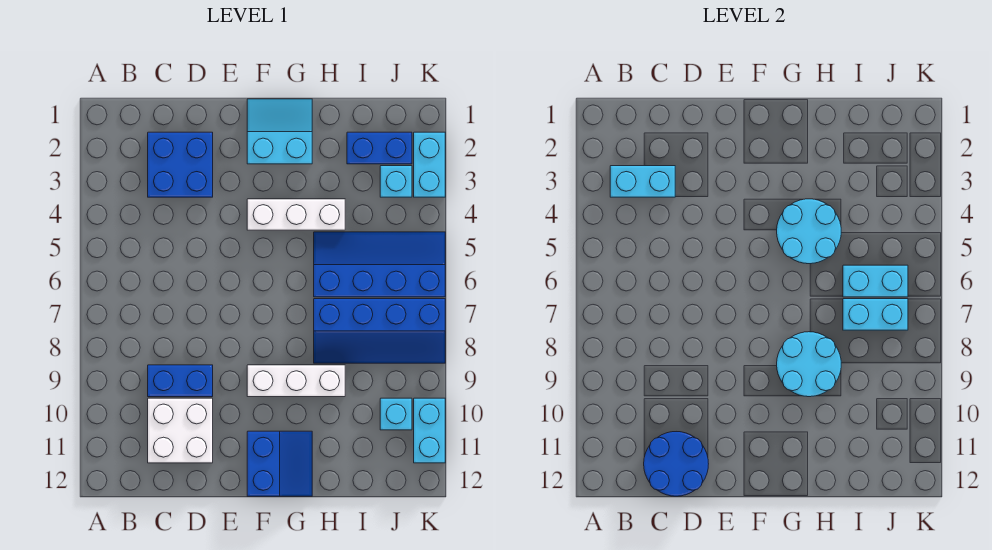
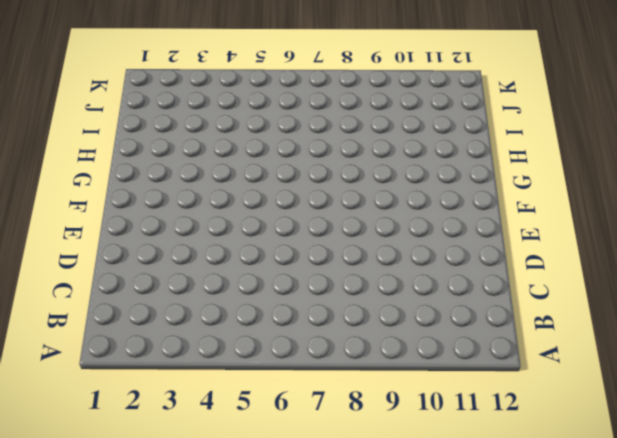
none -> blue 2x2 brick [148,132,213,197]
none -> blue 1x2 brick [148,365,213,397]
none -> white 2x2 brick [148,398,213,463]

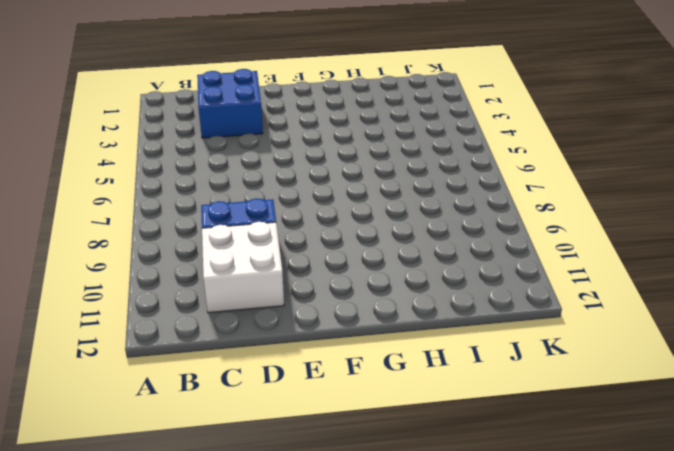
none -> cyan 2x2 slope [247,99,312,164]
none -> white 1x3 brick [247,199,345,230]
none -> white 1x3 brick [247,365,345,397]

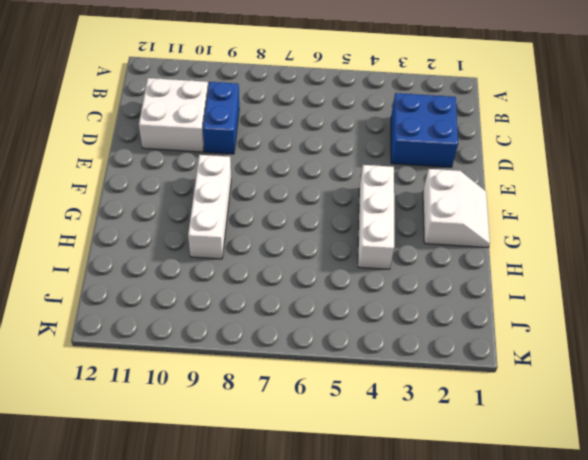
white 2x2 slope [423,169,490,247] -> cyan 2x2 slope [247,99,312,164]
none -> blue 2x2 slope [247,431,312,496]
none -> blue 2x4 slope [314,232,445,297]
none -> blue 2x4 slope [314,299,445,363]

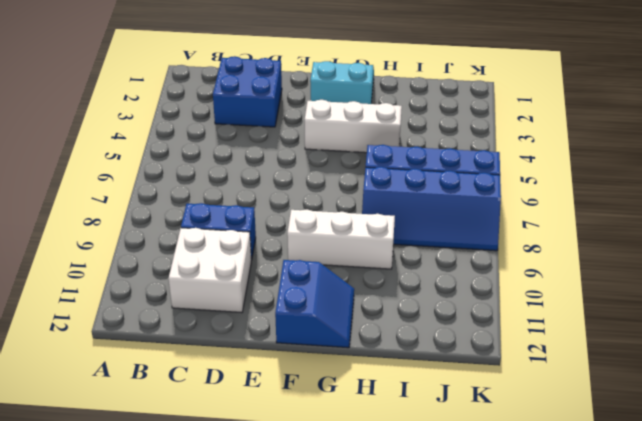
none -> blue 1x2 brick [347,132,412,164]
none -> cyan 1x1 brick [380,166,412,197]
none -> cyan 1x1 brick [380,398,412,430]

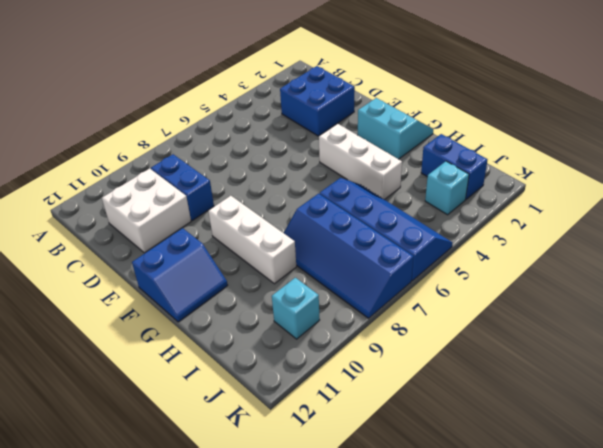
none -> cyan 1x2 brick [414,132,445,197]
none -> cyan 1x2 brick [414,398,445,463]
none -> cyan 1x2 brick [610,166,675,197]

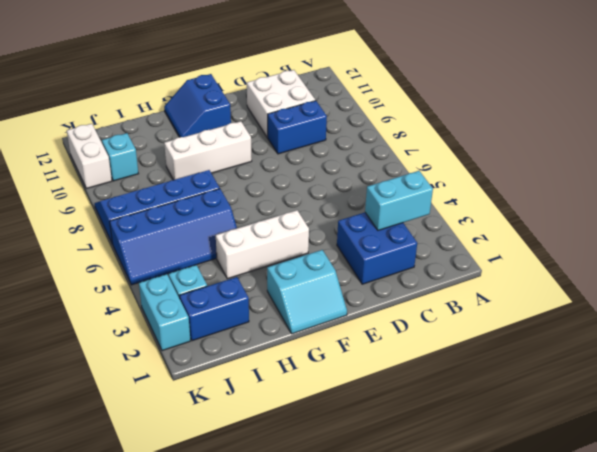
white 1x2 brick [67,124,112,188] -> cyan 1x2 brick [414,398,445,463]
none -> blue 2x2 round brick [644,432,708,496]
none -> cyan 2x2 round brick [777,199,841,264]
none -> cyan 2x2 round brick [777,332,841,397]

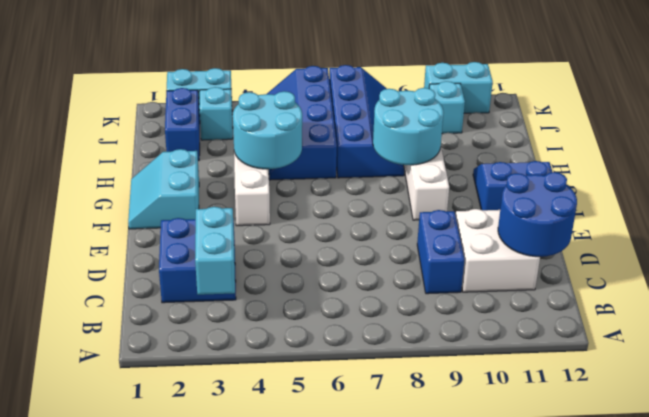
none -> cyan 1x2 brick [843,265,908,297]
none -> cyan 1x2 brick [843,299,908,330]

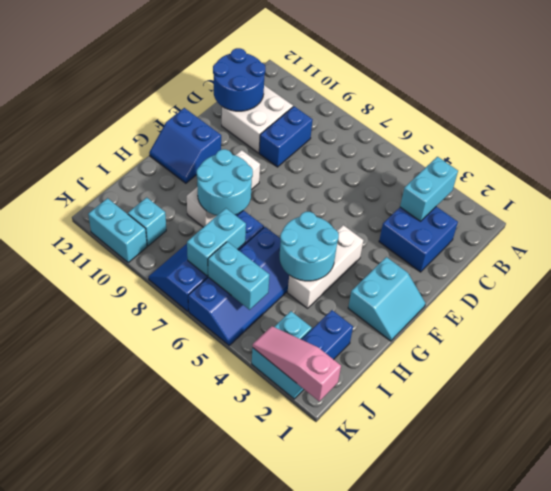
cyan 1x2 brick [208,242,269,310] -> cyan 1x2 brick turned to [843,265,908,297]
pink 1x3 slope [253,326,341,401] -> none

